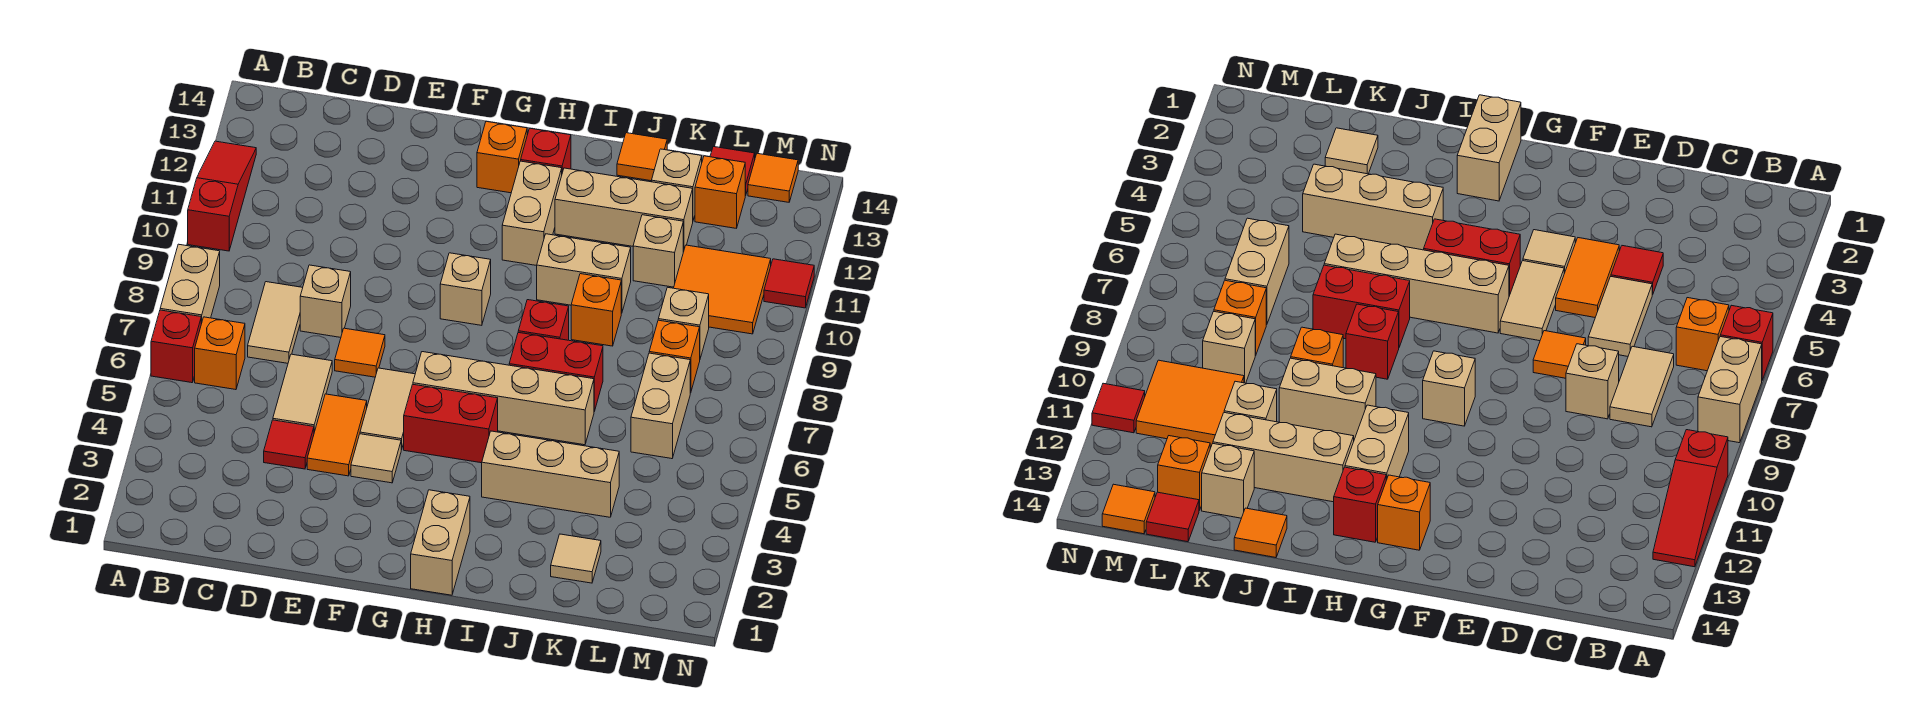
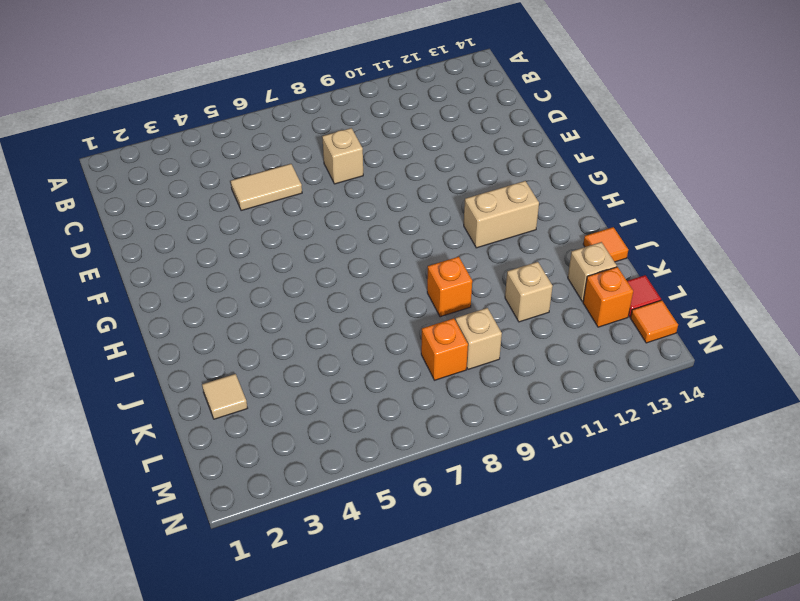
none -> red 1x1 brick [151,310,201,383]
none -> tan 1x2 brick [160,244,220,324]
none -> red 1x3 slope [188,141,256,251]
none -> orange 1x1 brick [195,317,245,390]

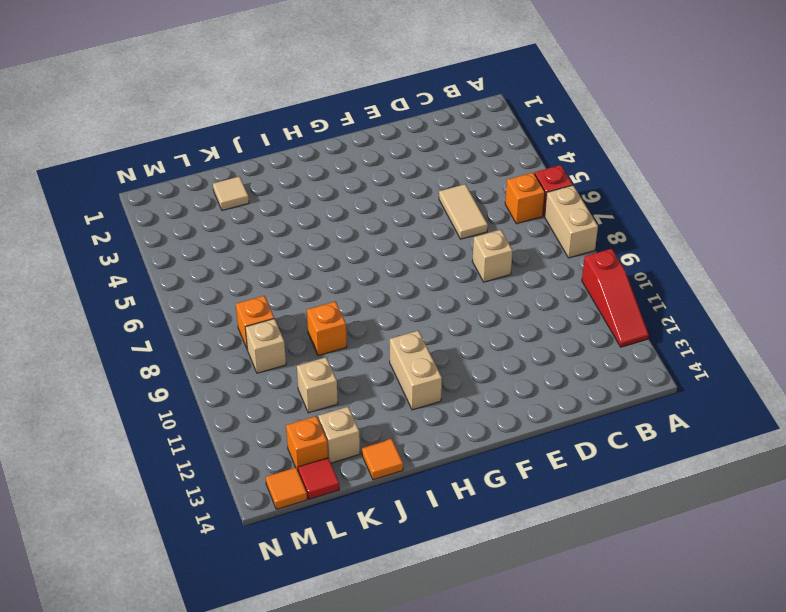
none -> tan 1x2 tile [248,282,303,363]
none -> red 1x1 tile [264,420,314,469]
none -> orange 1x2 tile [307,394,367,476]
none -> orange 1x1 tile [335,328,385,377]

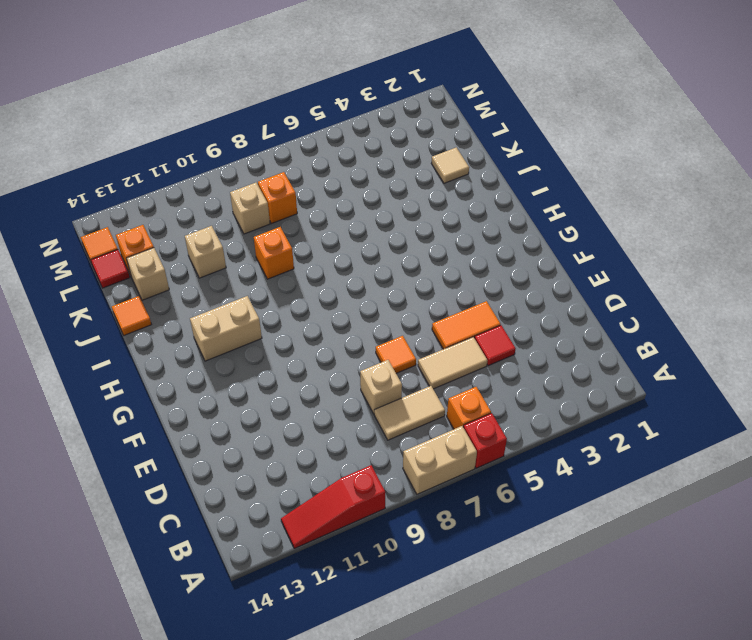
none -> tan 1x1 tile [351,434,401,483]
none -> tan 1x2 tile [360,368,415,450]
none -> red 1x2 brick [404,385,498,463]
none -> tan 1x4 brick [413,352,594,445]

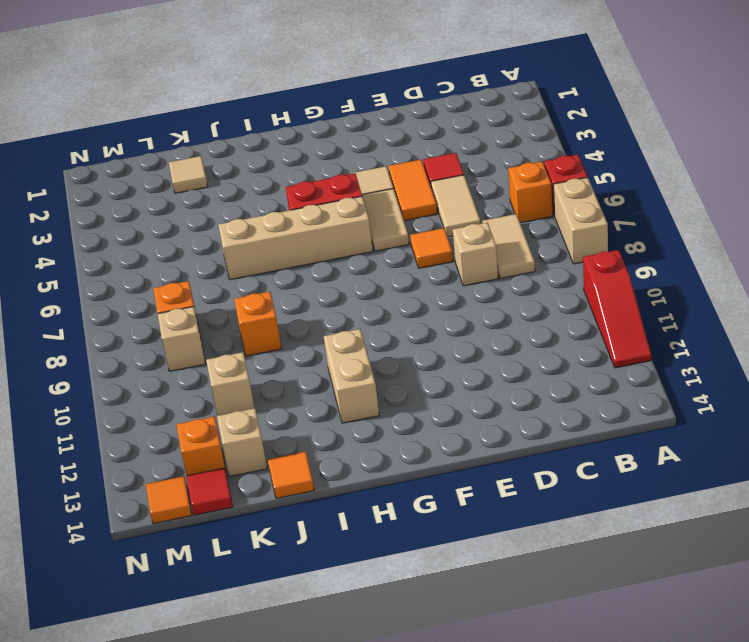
none -> tan 1x1 brick [440,253,491,325]
none -> orange 1x1 brick [477,121,527,193]
none -> tan 1x2 brick [411,490,470,595]
none -> red 1x1 brick [521,128,571,172]

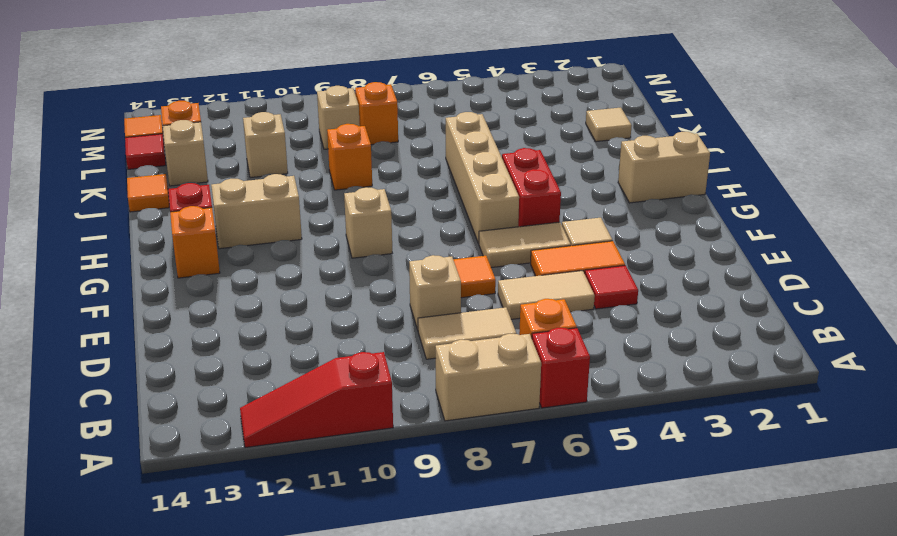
none -> tan 1x3 brick [482,431,619,517]
none -> red 1x2 brick [509,332,603,411]
none -> red 1x1 brick [518,300,569,340]
none -> tan 1x2 brick [537,234,631,313]

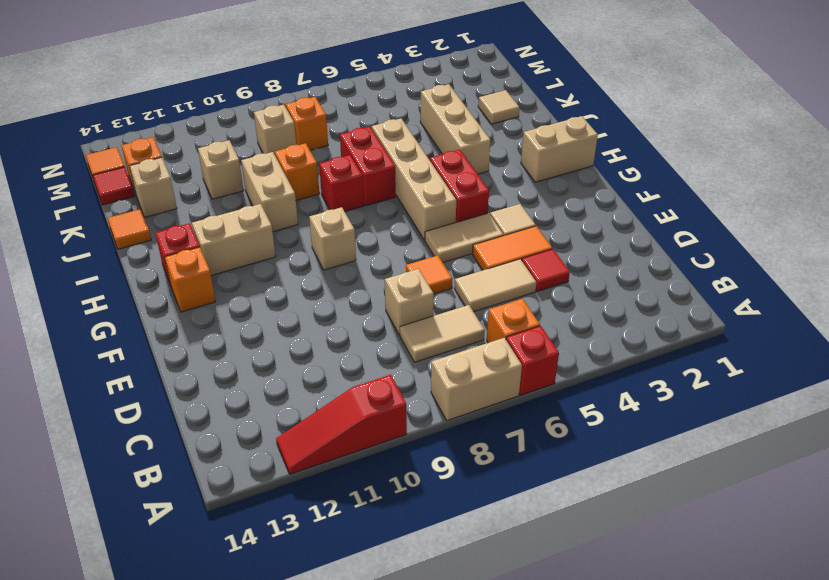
none -> tan 1x3 brick [555,168,693,252]
none -> tan 1x2 brick [631,353,690,459]
none -> orange 2x2 tile [674,245,771,334]
none -> red 1x1 tile [764,259,814,308]

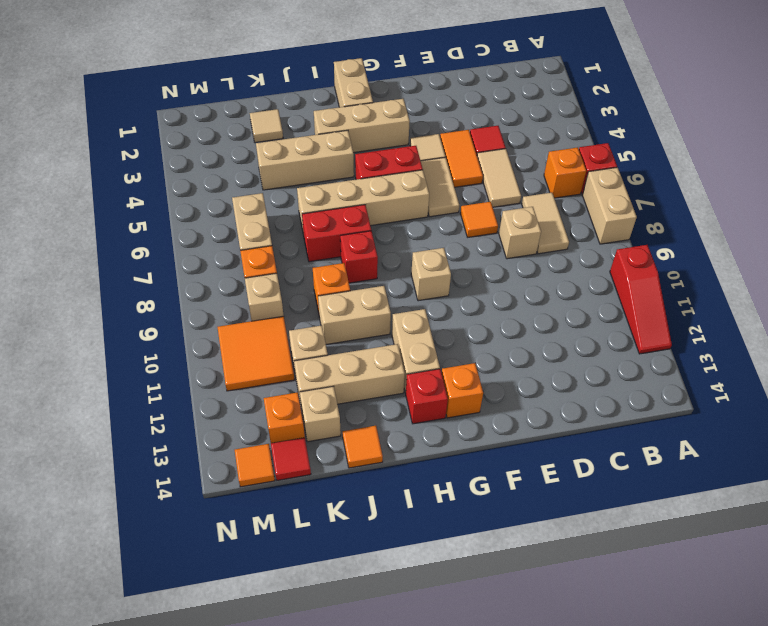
tan 1x3 brick [314,99,410,153] -> none
none -> red 1x1 tile [764,259,814,308]

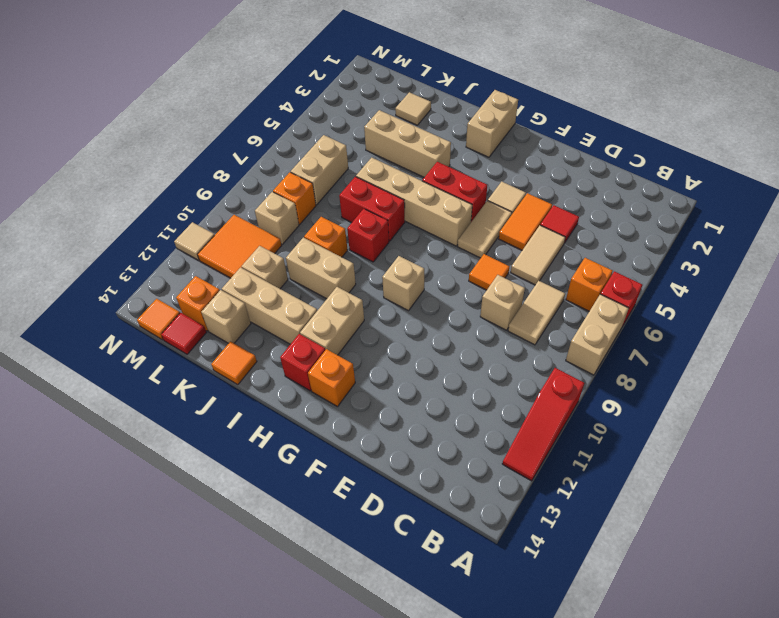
tan 1x1 tile [174,222,215,260] -> red 1x1 tile [764,259,814,308]

